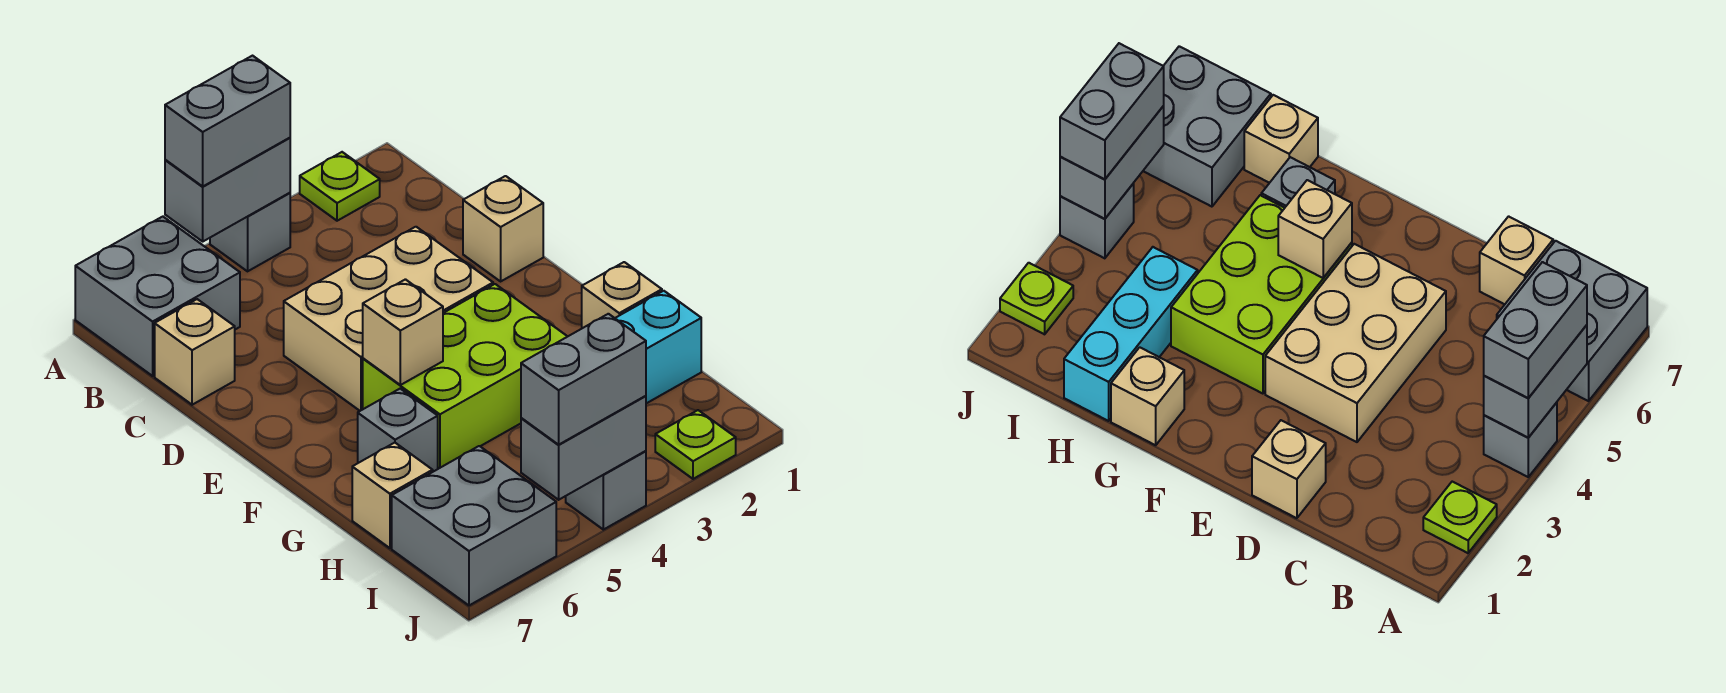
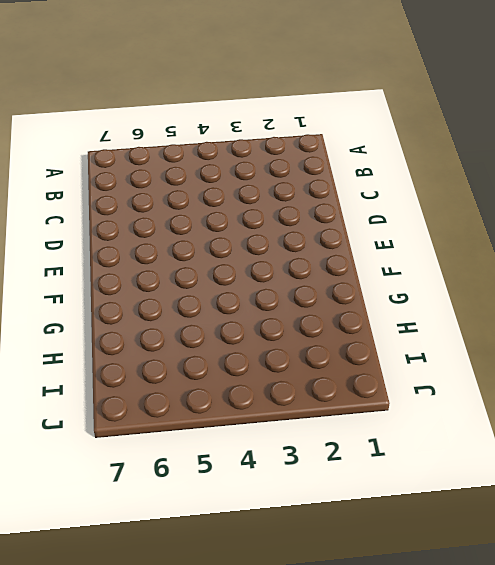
none -> lime 1x1 plate [300,152,380,221]
none -> grey 1x1 brick [210,193,290,271]
none -> grey 2x2 brick [75,217,240,376]

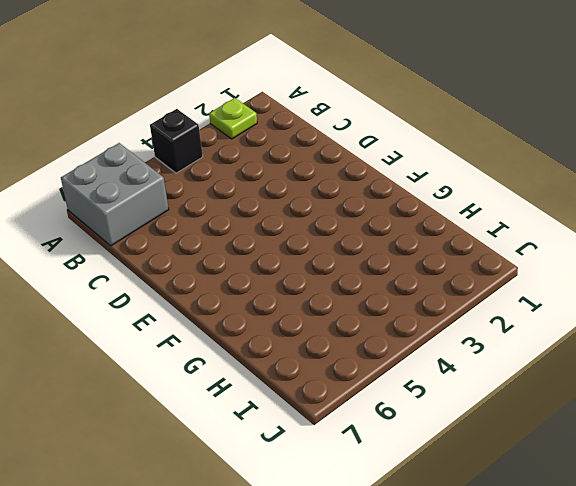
black 1x1 brick [150,109,203,173] -> grey 1x1 brick [210,193,290,271]
none -> tan 1x1 brick [155,299,235,405]
none -> tan 1x1 brick [463,176,543,281]
none -> tan 2x3 brick [284,227,493,411]

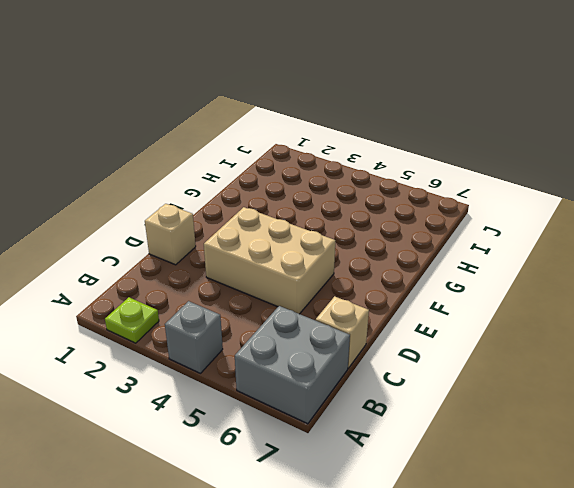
none -> lime 2x3 brick [363,284,568,468]
none -> tan 1x1 brick [582,262,662,328]
none -> grey 1x1 brick [358,389,438,472]

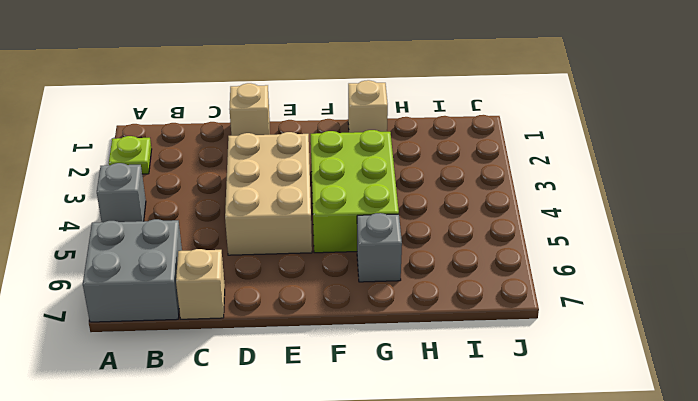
none -> cyan 1x3 brick [615,291,701,403]
none -> tan 1x1 brick [352,443,433,548]
none -> grey 2x2 brick [392,446,556,605]

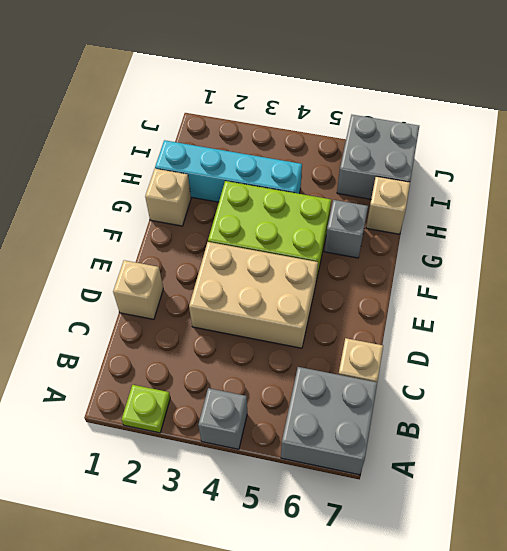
cyan 1x4 brick [155,140,302,202] -> cyan 1x3 brick [615,291,701,403]
none -> lime 1x1 plate [655,410,736,479]
none -> grey 1x1 brick [566,451,646,530]
none -> grey 1x2 brick [165,138,290,241]

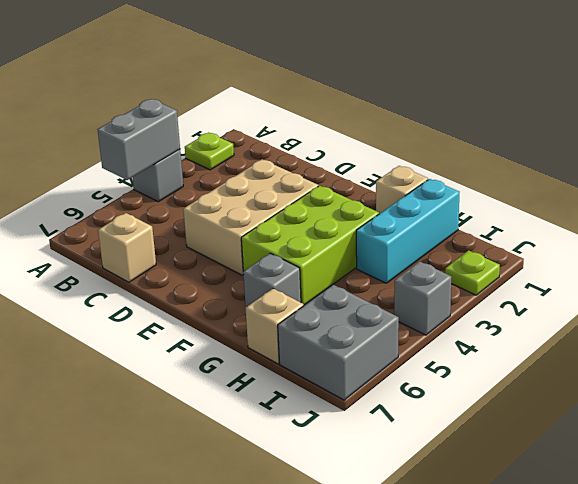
none -> grey 2x2 brick [75,217,240,376]
none -> tan 1x1 brick [463,176,543,281]
none -> tan 1x1 brick [363,279,443,385]

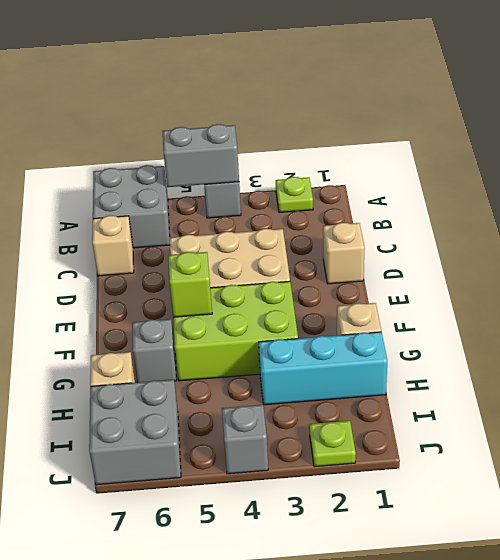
lime 1x1 brick [168,252,212,317] -> tan 1x1 brick [363,279,443,385]
none -> grey 1x2 brick [521,396,646,500]
none -> grey 1x2 brick [165,56,290,186]
none -> grey 1x2 brick [521,314,646,445]

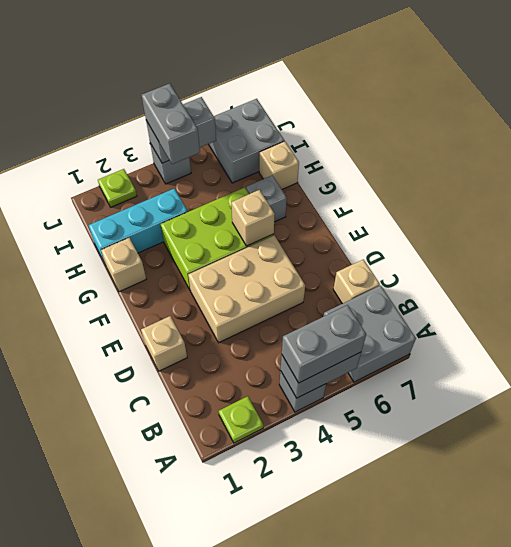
grey 1x2 brick [142,83,200,164] -> grey 1x2 brick turned to [521,314,646,445]

